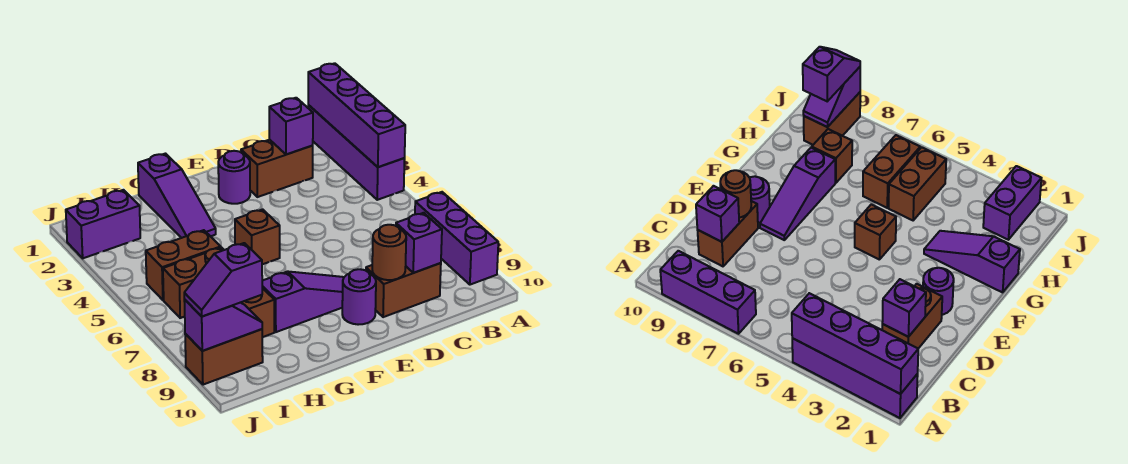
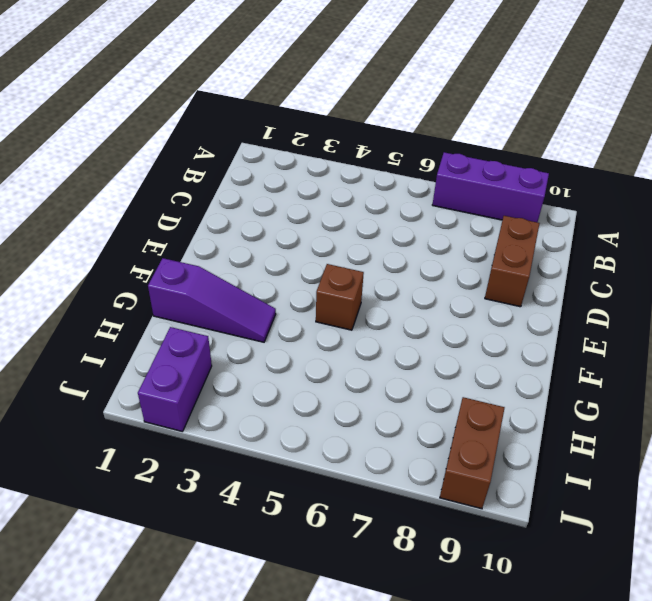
none -> purple 1x4 brick [308,105,405,200]
none -> brown 1x2 brick [241,140,313,197]
none -> purple 1x1 round brick [218,151,250,204]

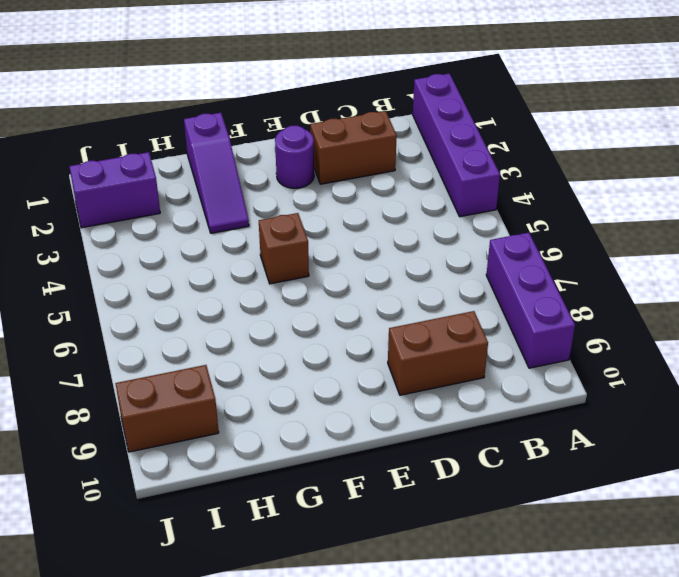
none -> purple 1x3 slope [262,271,344,332]
none -> purple 1x1 round brick [342,269,376,325]
none -> brown 1x2 brick [146,230,221,300]

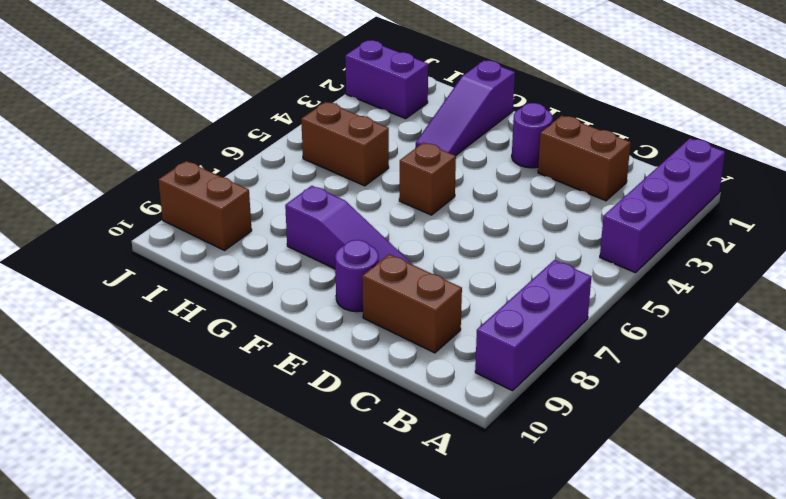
none -> brown 1x2 brick [163,247,224,318]
none -> brown 1x1 brick [241,288,274,337]
none -> purple 1x4 brick [308,63,405,167]

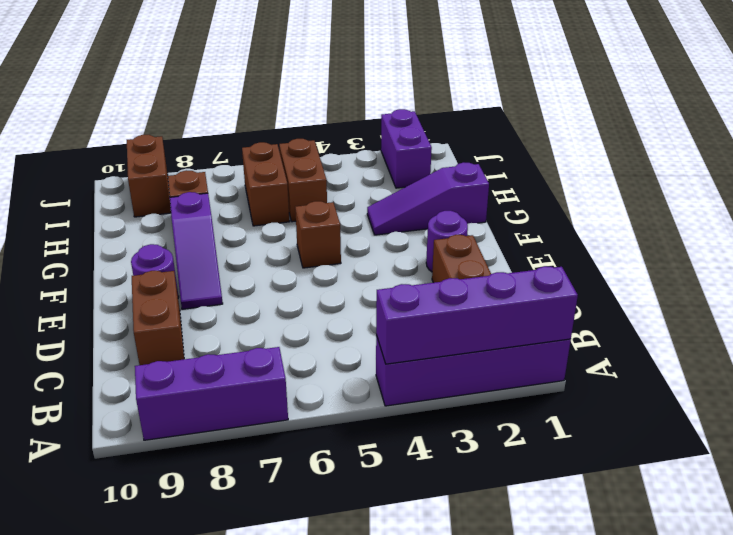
none -> purple 1x1 brick [269,98,313,154]
none -> purple 1x1 brick [396,213,442,273]
none -> brown 1x1 round brick [372,225,406,280]

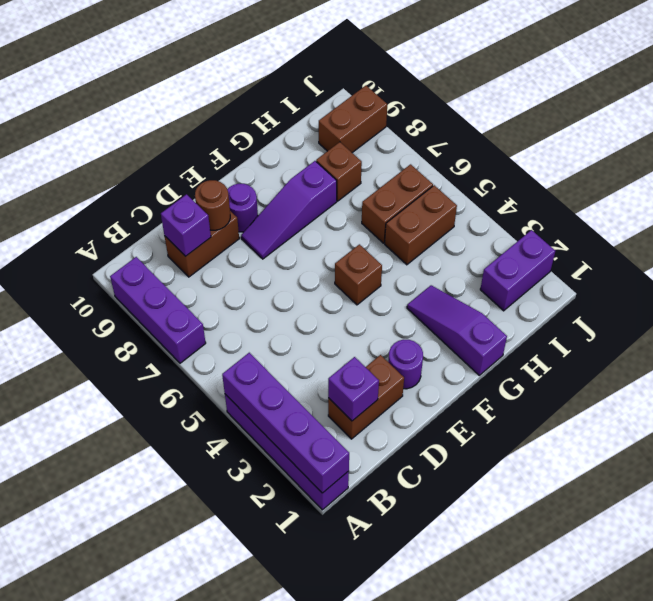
none -> purple 1x2 slope [184,300,262,351]
none -> purple 1x2 slope [184,243,262,316]

